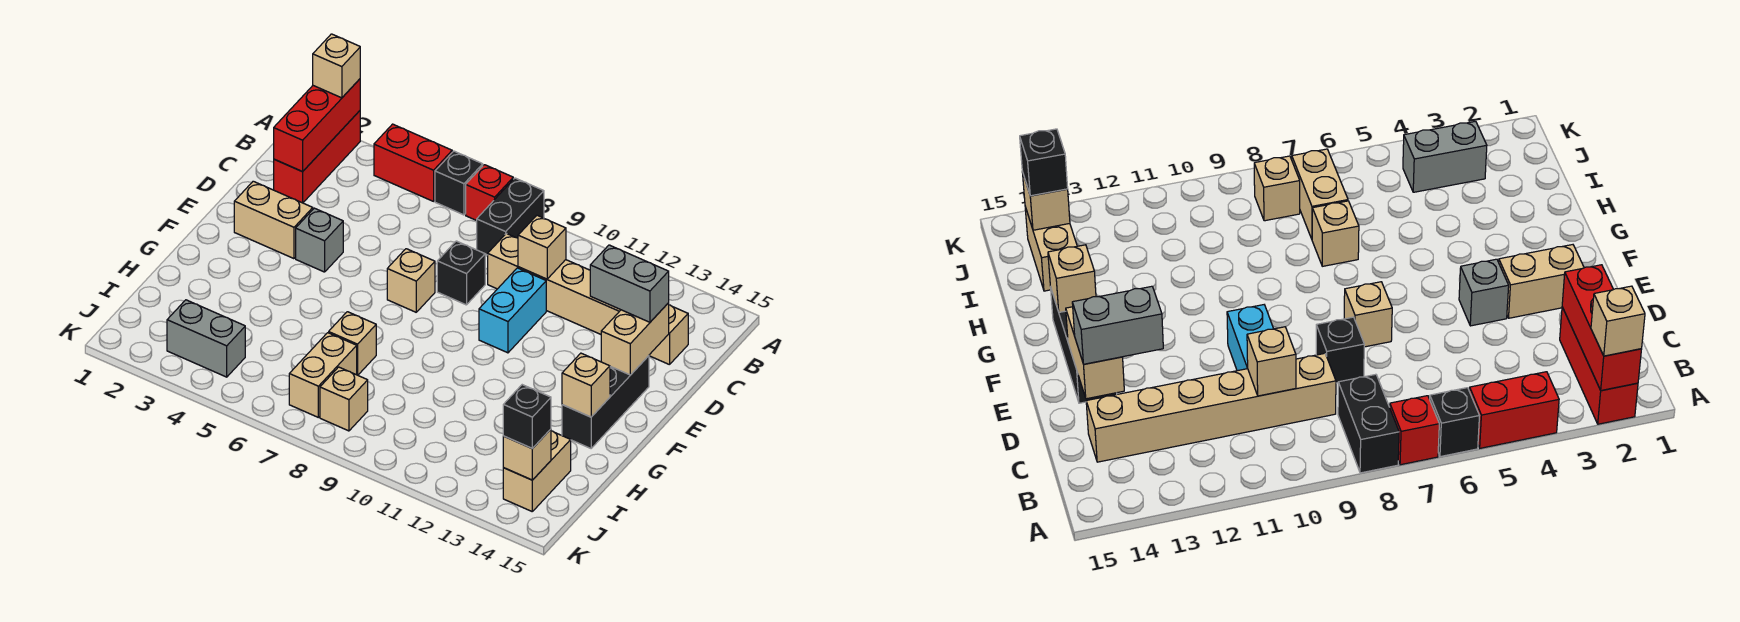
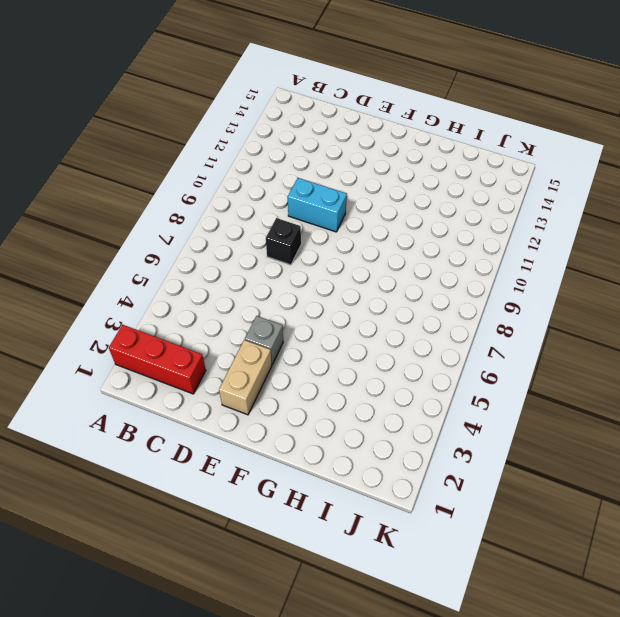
none -> red 1x2 brick [374,124,452,201]
none -> black 1x1 brick [435,151,483,215]
none -> red 1x1 brick [466,165,513,221]

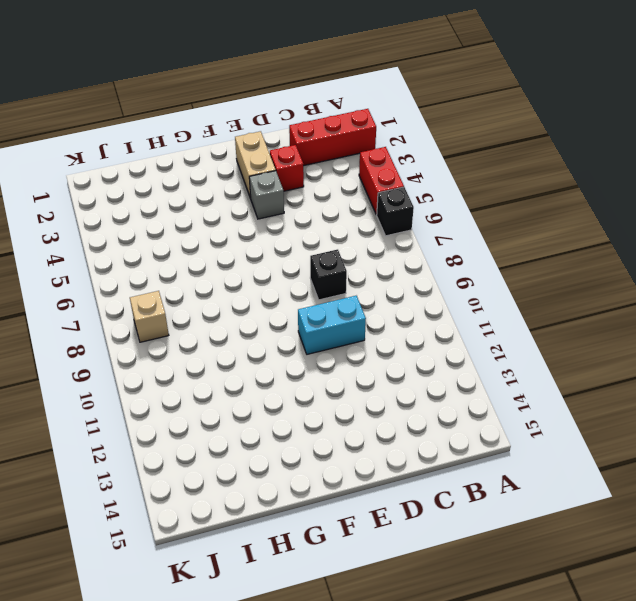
red 1x1 brick [270,145,304,191] -> red 1x1 brick moved to [466,165,513,221]
none -> black 1x2 brick [477,178,544,255]
none -> tan 1x6 brick [488,233,688,365]
none -> tan 1x1 brick [387,249,435,312]

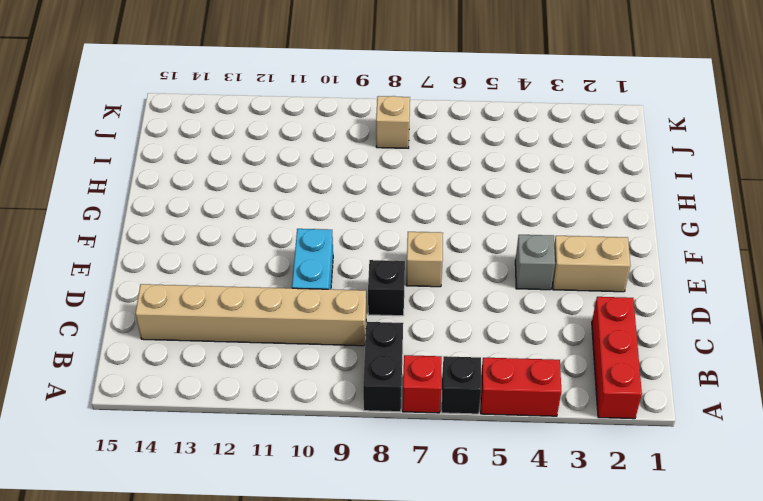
none -> black 1x3 brick [562,356,649,448]
none -> tan 1x1 brick [329,312,376,375]
none -> tan 1x2 brick [289,333,357,417]

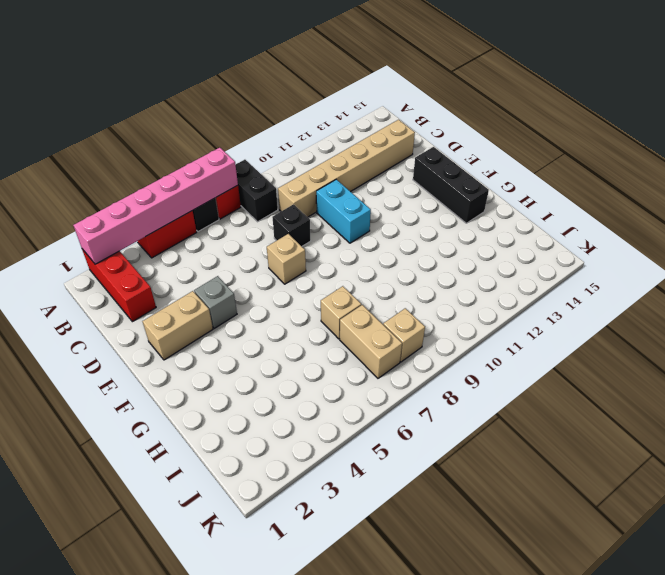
pink 1x6 brick [73,148,238,264] -> red 1x3 brick [274,79,360,172]
none -> tan 1x2 brick [503,431,571,511]
none -> grey 1x2 brick [167,300,245,377]
none -> tan 1x1 brick [518,215,566,279]

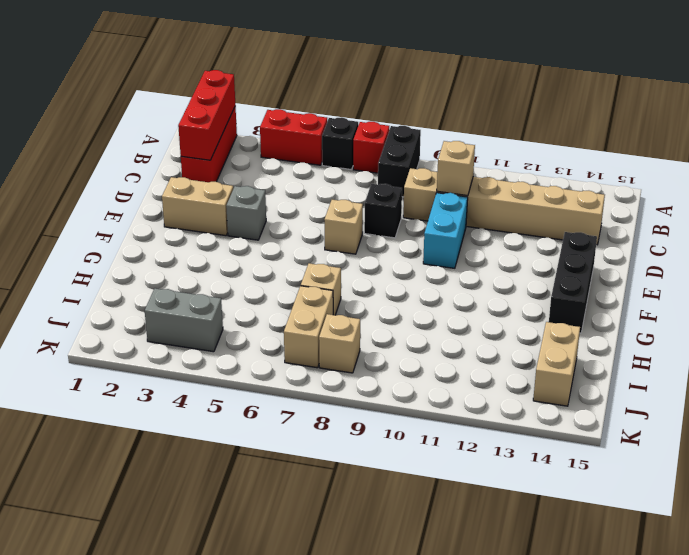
none -> tan 1x2 brick [601,303,669,375]
none -> tan 1x1 brick [562,353,610,417]
none -> tan 1x1 brick [503,429,551,480]

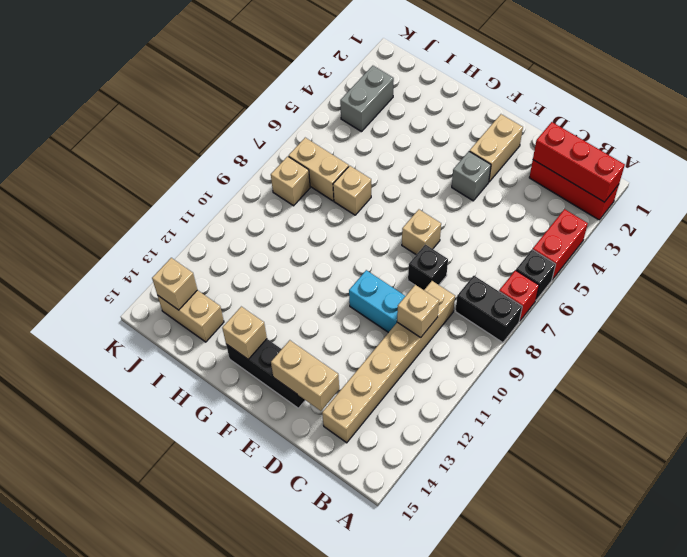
none -> tan 1x1 brick [313,34,360,98]
none -> grey 1x2 brick [590,245,669,322]
none -> black 1x1 brick [503,385,551,449]

